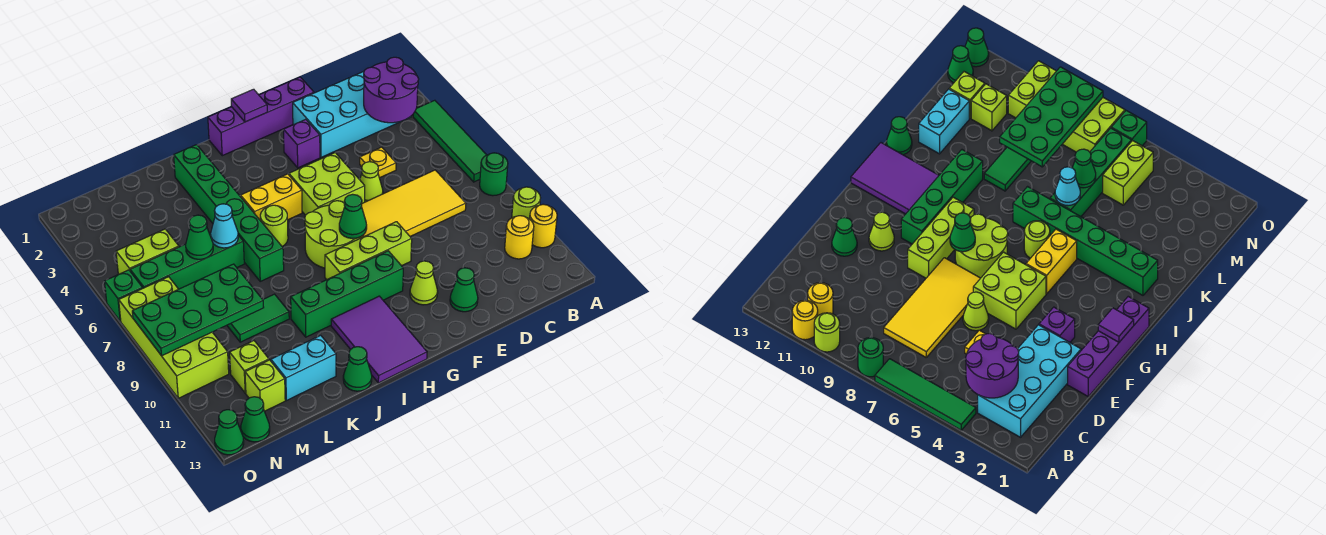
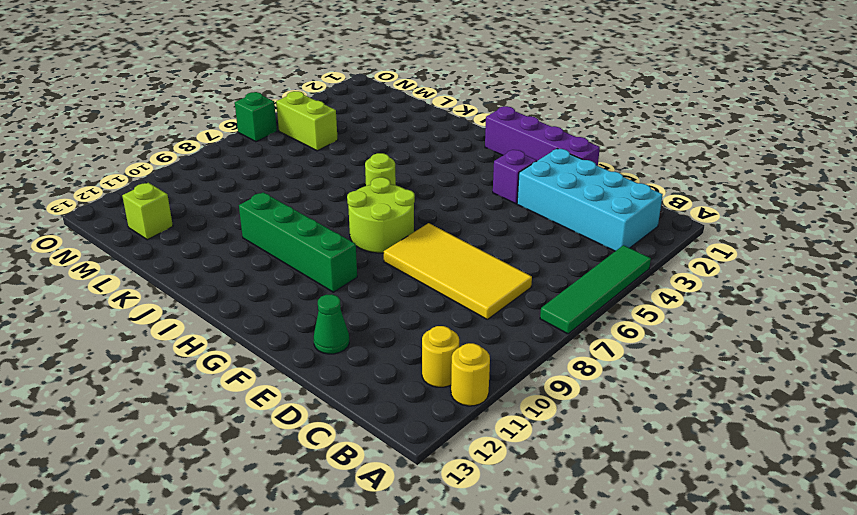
none -> green 1x1 round brick [480,153,508,196]
none -> lime 1x1 round brick [512,187,540,219]
none -> yellow 1x1 plate [360,147,396,178]
none -> lime 1x1 cone [360,162,383,202]

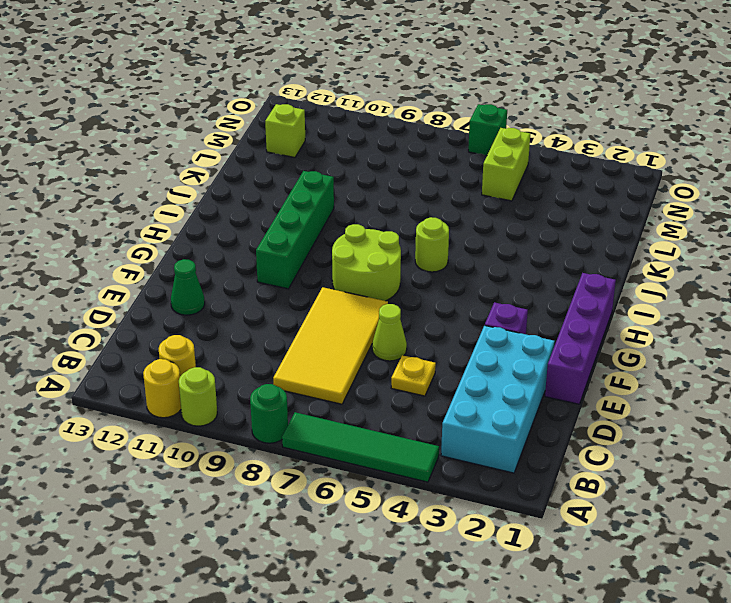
none -> lime 2x2 brick [289,153,365,215]
none -> lime 1x3 brick [325,222,412,280]
none -> lime 1x1 cone [410,261,438,305]
none -> yellow 1x2 brick [241,174,302,220]

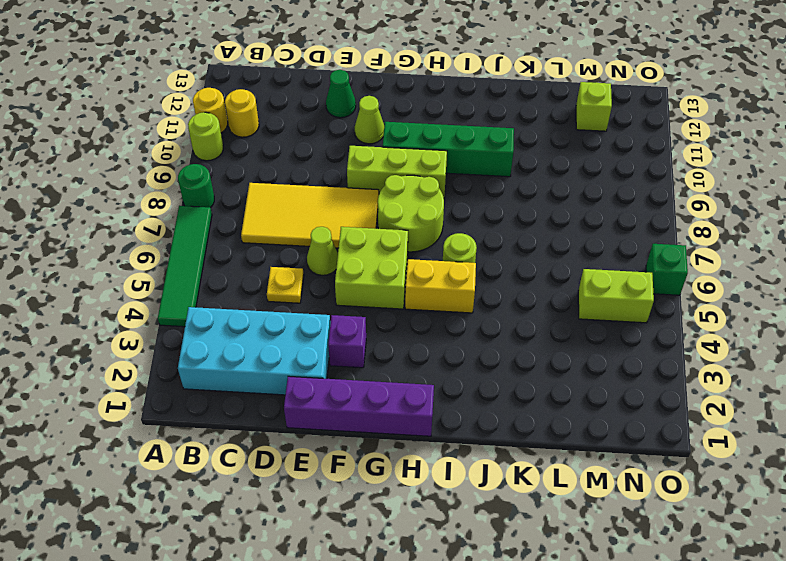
none -> purple 2x3 tile [331,296,427,383]
none -> green 1x6 brick [174,145,284,281]
none -> green 1x1 cone [343,347,372,391]
none -> green 1x4 brick [130,233,244,289]

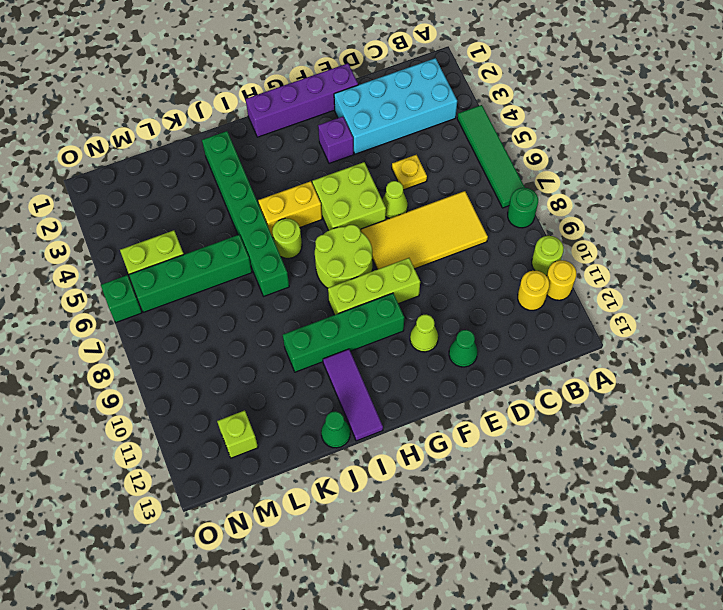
purple 1x3 tile [323,349,383,441] -> purple 2x3 tile [331,296,427,383]
none -> green 1x2 tile [227,294,289,342]
none -> cyan 1x2 brick [271,335,336,401]
none -> lime 1x1 brick [230,341,269,393]
none -> lime 2x4 brick [119,277,229,398]

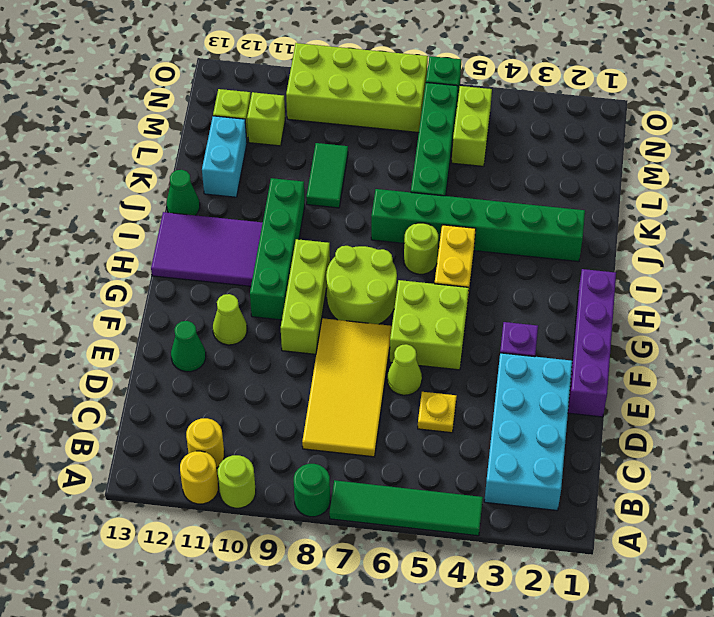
none -> green 1x1 cone [241,397,270,442]
none -> green 1x1 cone [215,410,244,455]
none -> purple 2x2 round brick [364,57,418,123]
none -> purple 1x1 tile [231,89,267,122]

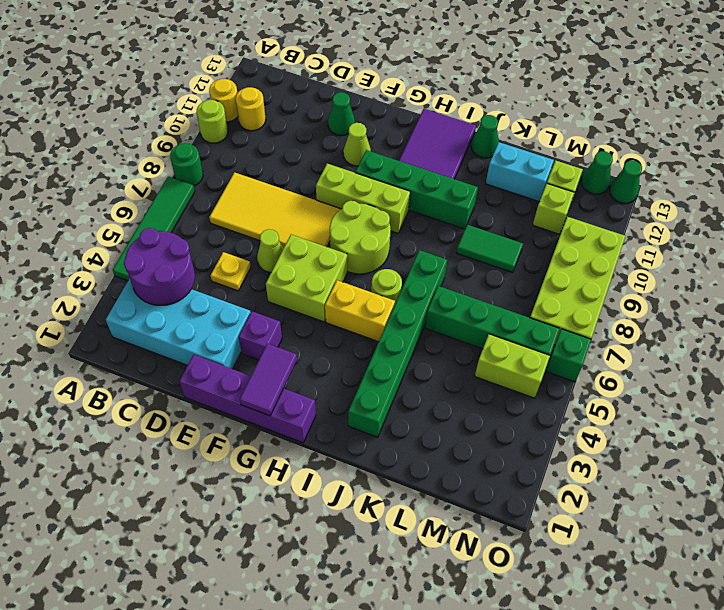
purple 1x2 tile [240,343,297,416] -> purple 1x1 tile [231,89,267,122]
none -> green 1x1 cone [339,194,367,238]
none -> cyan 1x1 cone [211,204,238,248]
none -> green 1x1 cone [186,215,213,259]
none -> green 2x4 plate [132,264,264,356]

